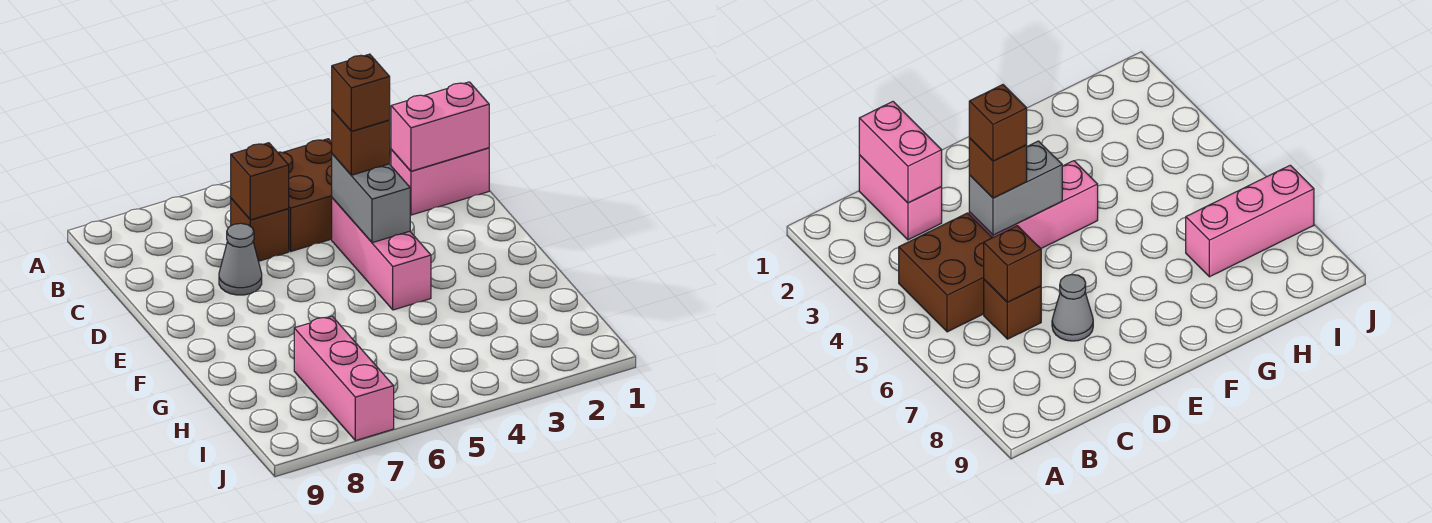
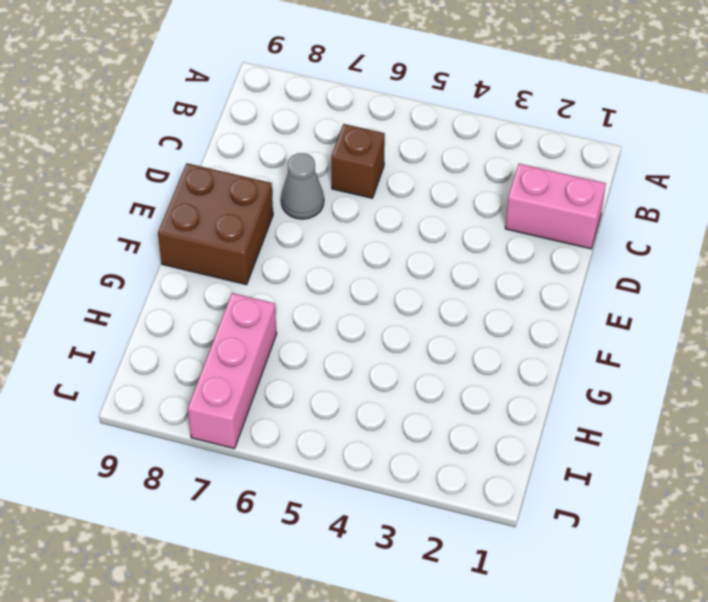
brown 2x2 brick [158,163,273,285] -> brown 2x2 brick moved to [278,139,332,251]
none -> pink 1x3 brick [332,198,431,310]
none -> pink 1x2 brick [391,82,489,171]

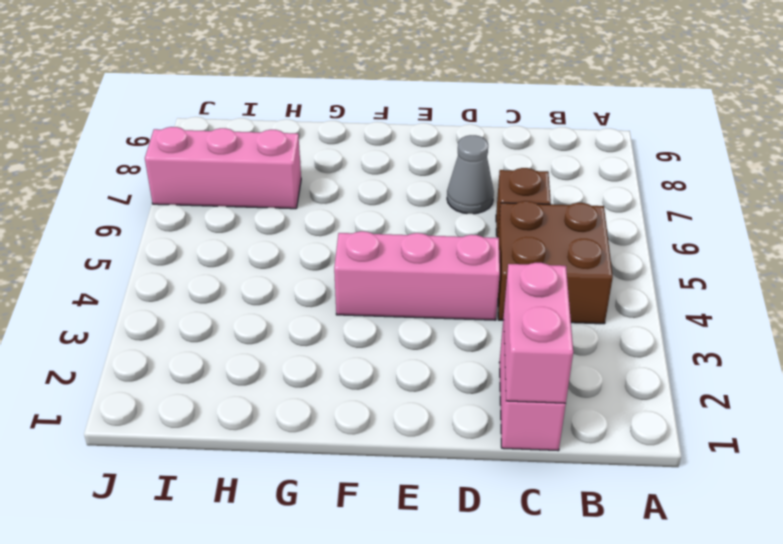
none -> brown 1x1 brick [231,143,289,220]
none -> grey 1x2 brick [332,154,410,243]

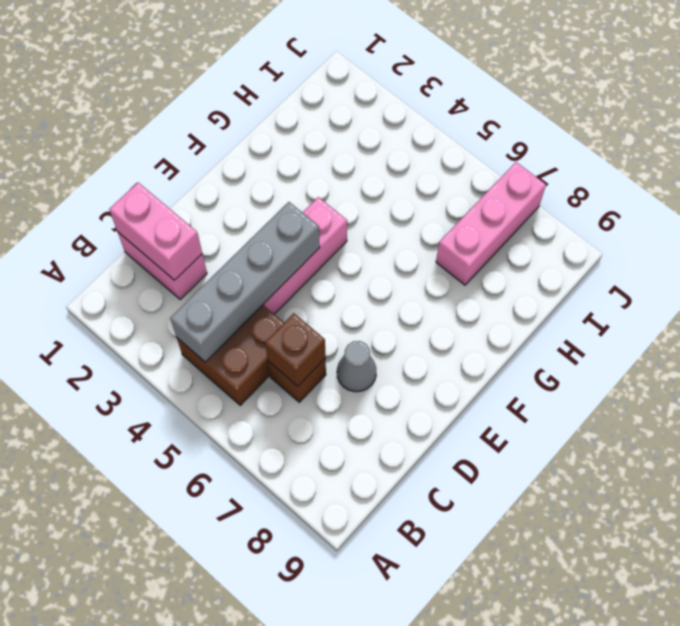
grey 1x4 brick [170,202,320,362] -> grey 1x2 brick [332,154,410,243]
none -> brown 1x1 brick [332,110,390,175]
none -> brown 1x1 brick [332,54,390,131]

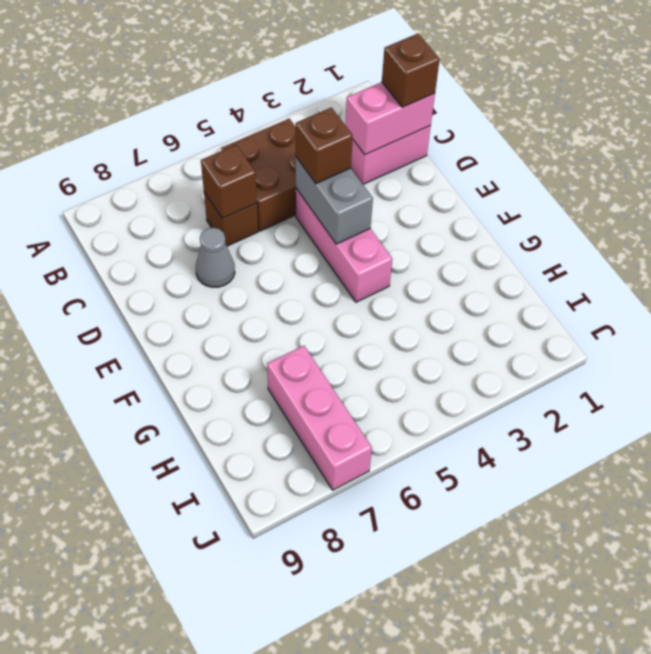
brown 1x1 brick [382,34,440,107] -> brown 1x1 brick moved to [332,54,390,131]

